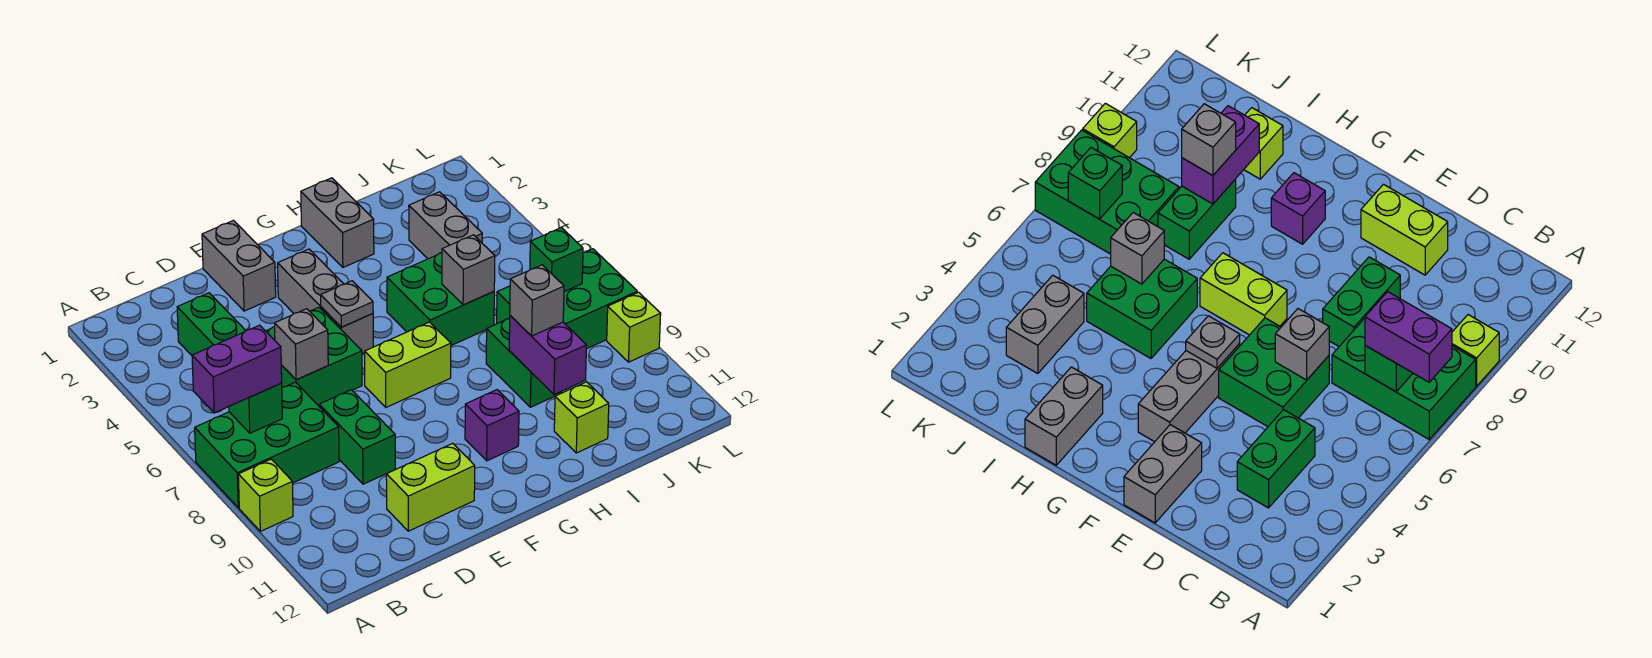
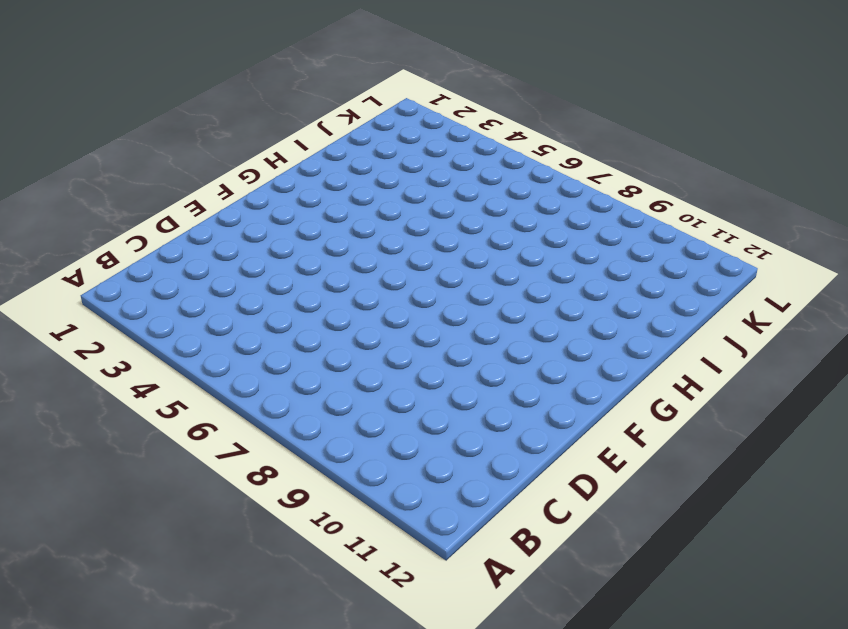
none -> green 2x3 brick [195,382,339,508]
none -> lime 1x1 brick [238,459,293,531]
none -> green 1x2 brick [177,293,246,355]

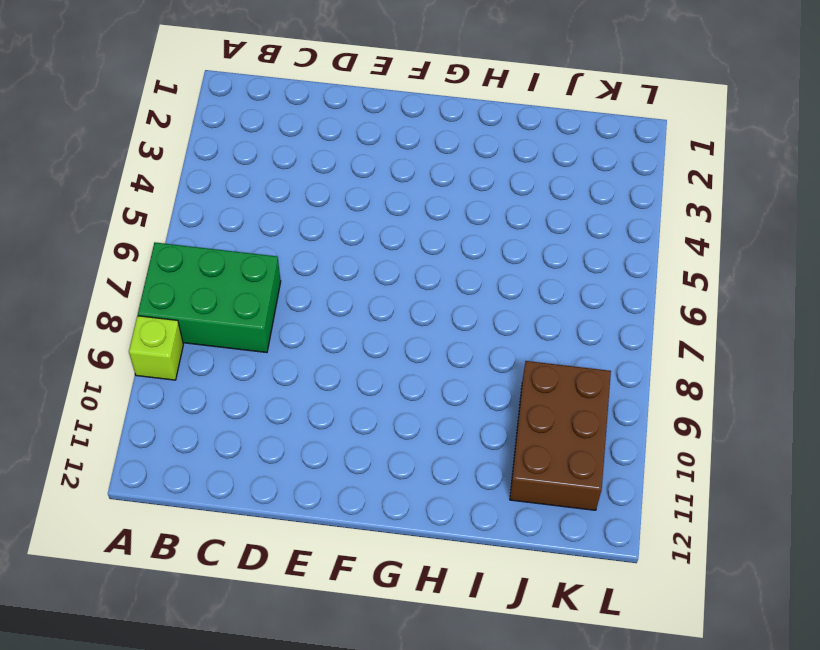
brown 2x3 brick [510,361,611,510] -> none
none -> green 1x2 brick [177,293,246,355]
none -> green 2x2 brick [266,308,362,406]
none -> green 1x2 brick [319,390,395,484]

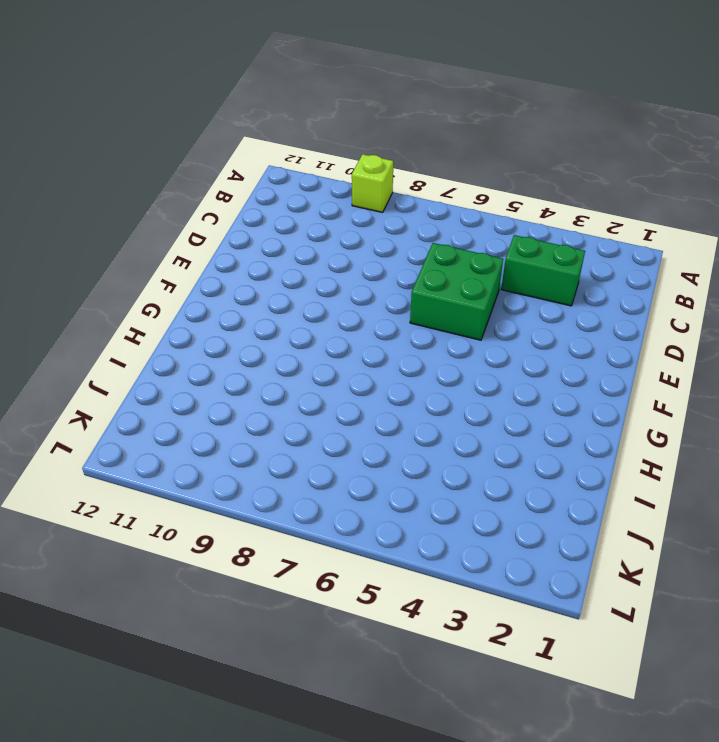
none -> green 2x3 brick [195,382,339,508]
none -> green 1x2 brick [319,390,395,484]
none -> lime 1x2 brick [386,443,475,531]

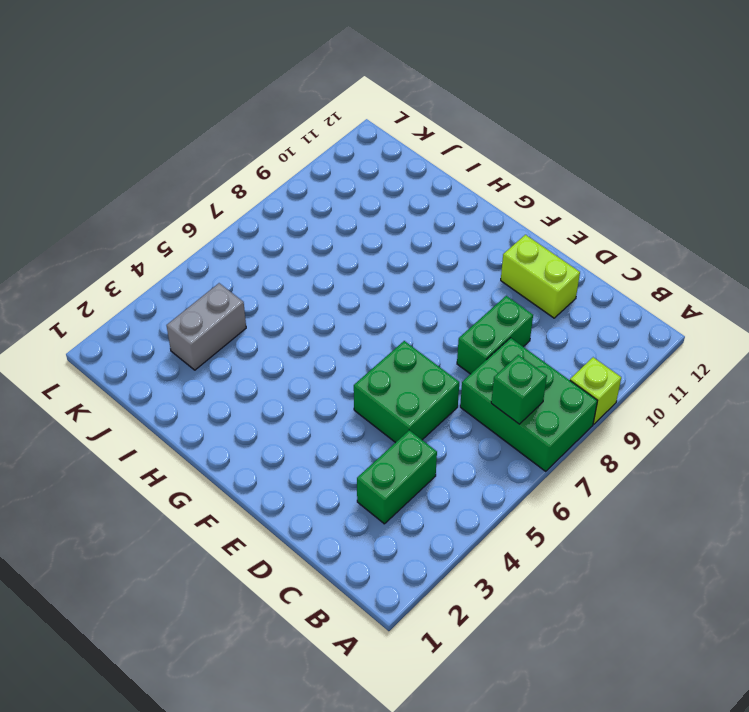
none -> grey 1x2 brick [202,220,276,311]
none -> grey 1x3 brick [278,249,373,353]
none -> lime 1x2 brick [365,322,451,407]

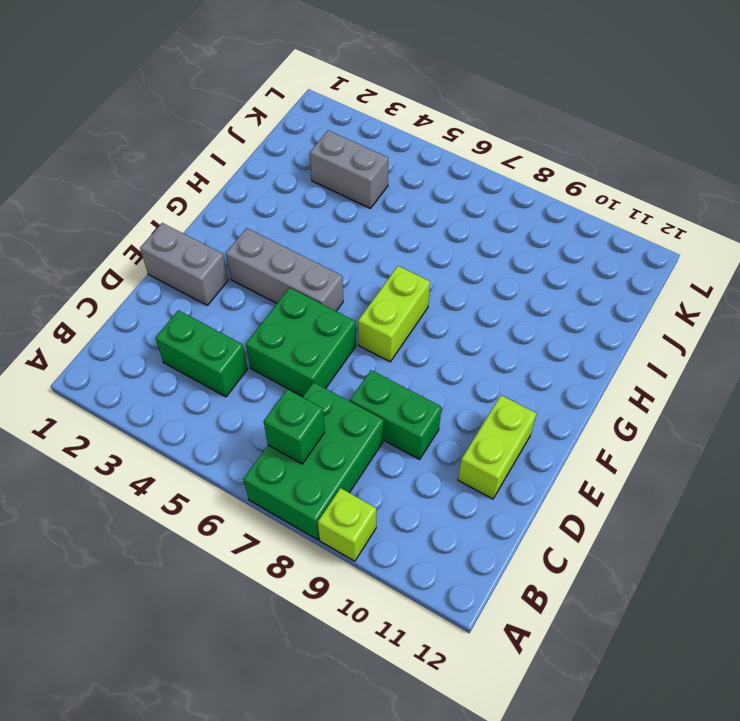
none -> purple 1x1 brick [465,390,519,461]
none -> grey 1x2 brick [301,178,374,267]
none -> green 2x2 brick [387,253,494,345]

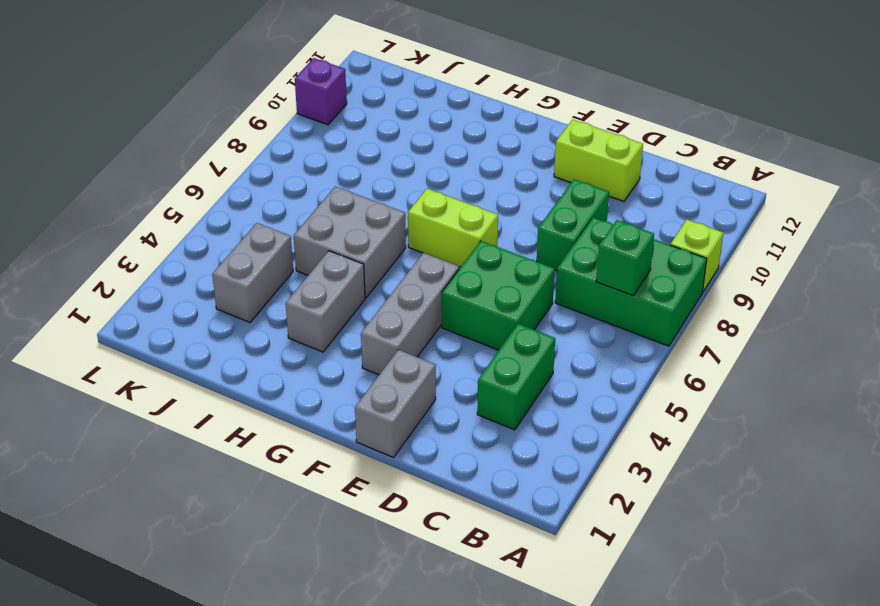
grey 1x2 brick [286,251,365,352] -> grey 1x2 brick moved to [301,178,374,267]
grey 2x2 brick [294,187,406,298] -> green 2x2 brick [387,253,494,345]
purple 1x1 brick [295,58,347,125] -> purple 1x1 brick moved to [465,390,519,461]
none -> green 1x2 brick [486,318,562,407]
none -> lime 1x1 brick [554,382,609,453]
none -> green 2x3 brick [497,249,637,349]

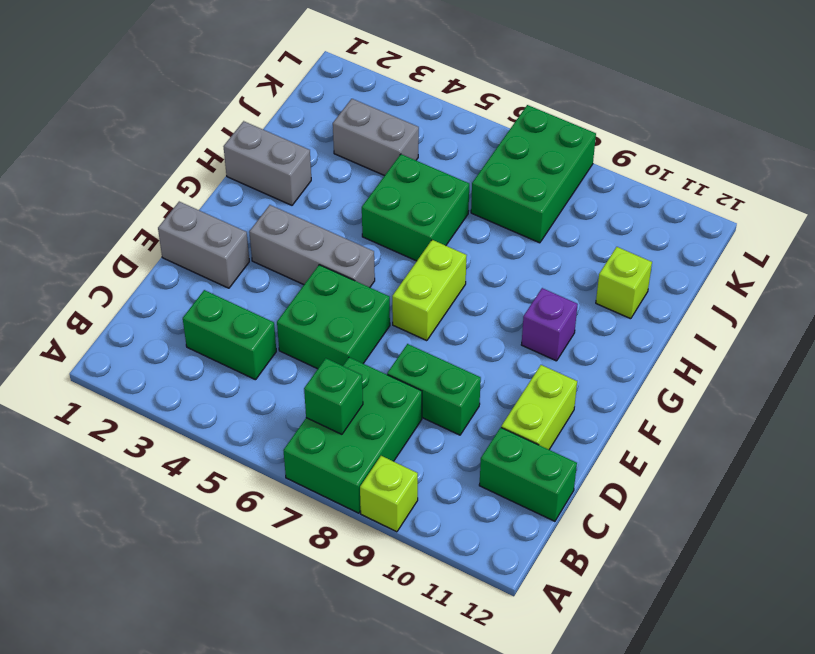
green 1x2 brick [479,428,577,521] -> green 1x2 brick moved to [486,318,562,407]
none -> lime 1x1 brick [607,292,661,362]
none -> grey 1x1 brick [275,309,328,380]
none -> grey 1x1 plate [321,281,373,327]

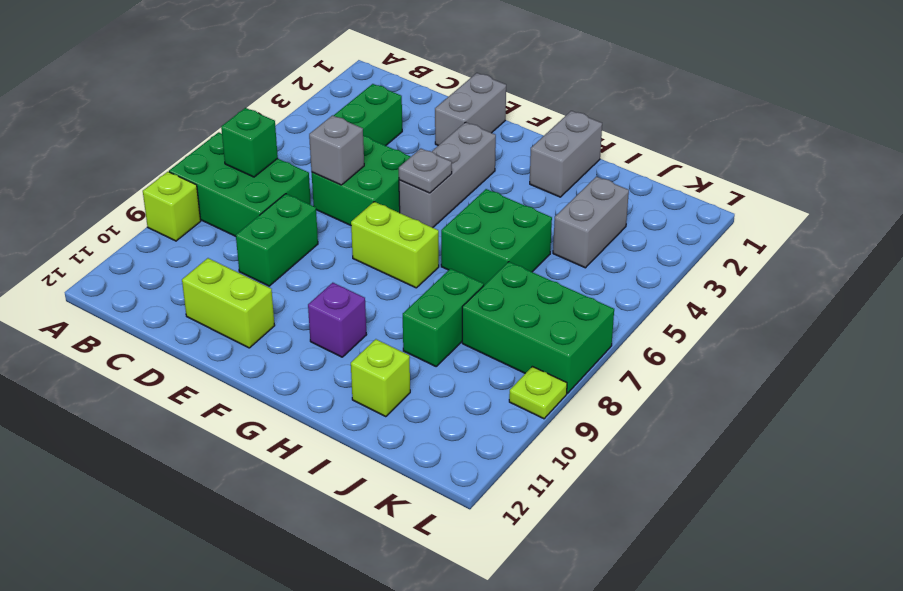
lime 1x1 plate [509,366,567,419] -> lime 1x1 brick [607,292,661,362]
none -> grey 1x1 brick [442,235,495,305]
none -> purple 1x2 brick [509,315,586,395]
none -> green 1x1 brick [530,228,583,292]

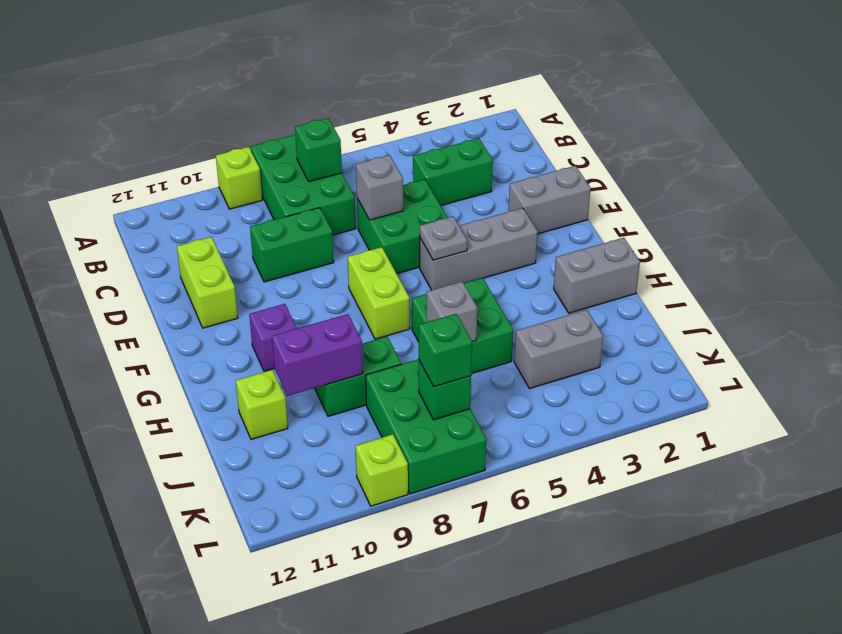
green 1x1 brick [419,314,472,387] -> none
none -> purple 1x2 brick [192,325,282,413]
none -> grey 1x1 brick [510,265,564,336]

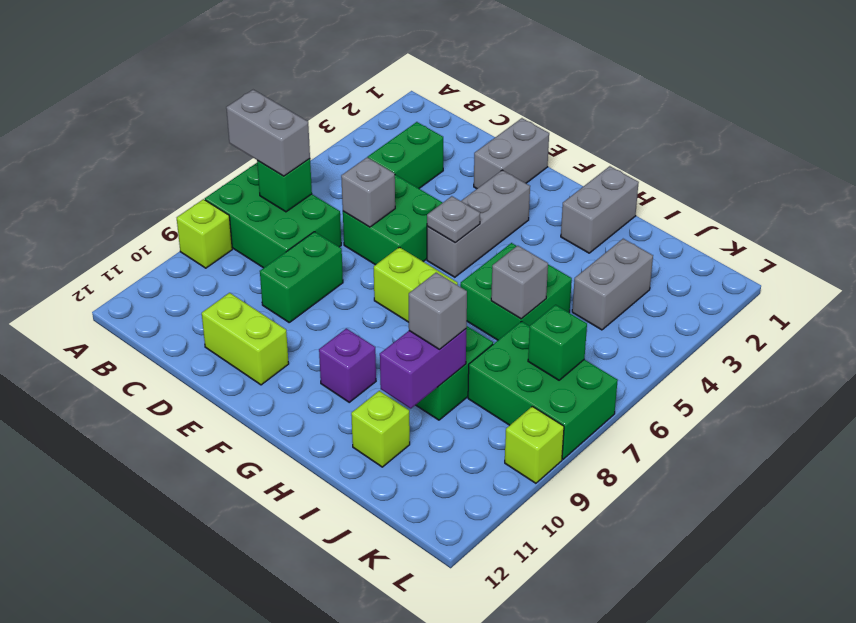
grey 1x2 brick [226,90,310,176] -> purple 1x2 brick [192,325,282,413]

